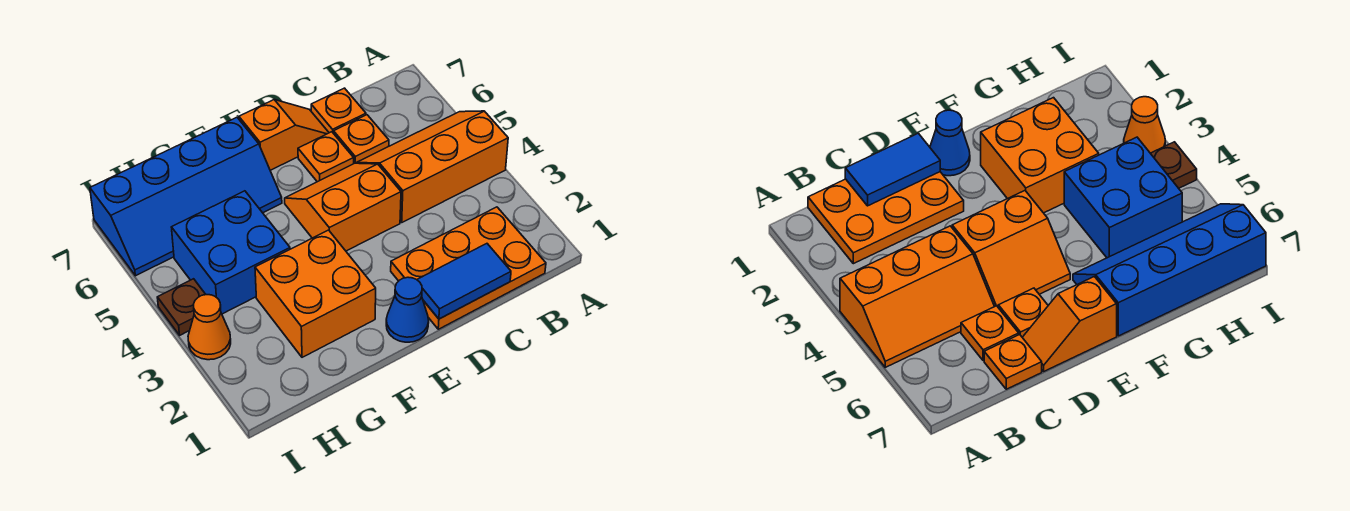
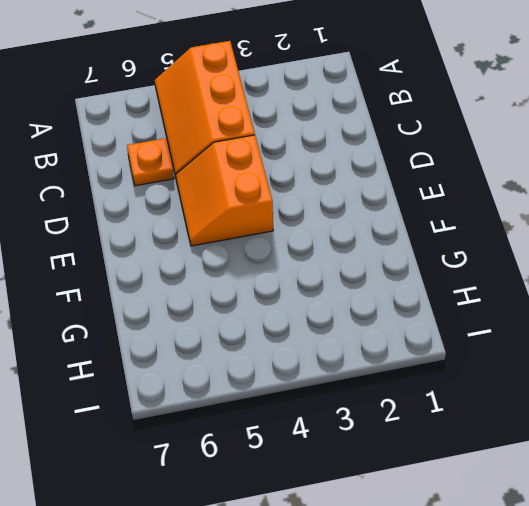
none -> orange 2x3 plate [391,207,546,329]
none -> orange 1x1 plate [311,88,366,133]
none -> orange 1x1 plate [298,132,354,182]

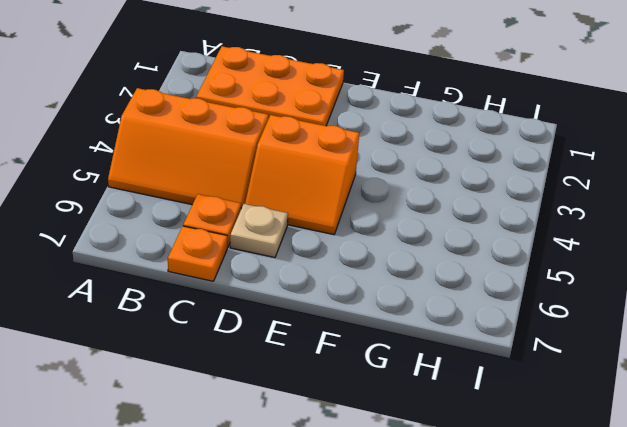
tan 1x1 plate [230,204,288,258] -> orange 1x1 plate [298,132,354,182]
none -> orange 1x2 slope [239,100,329,170]
none -> blue 1x1 cone [386,277,429,342]
none -> orange 2x2 brick [255,230,376,357]

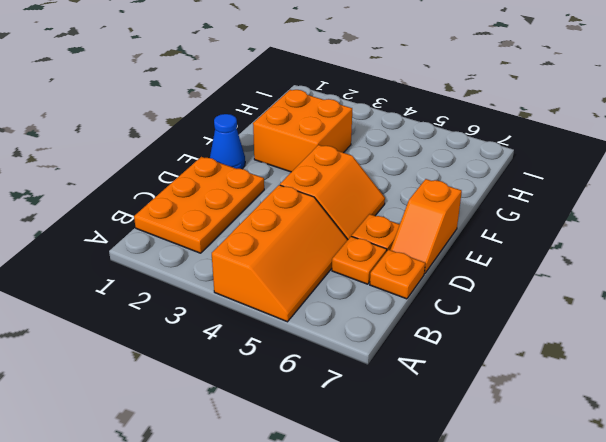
none -> blue 2x4 slope [90,117,282,276]
none -> blue 2x2 brick [171,191,290,314]
none -> orange 1x1 cone [188,295,231,360]

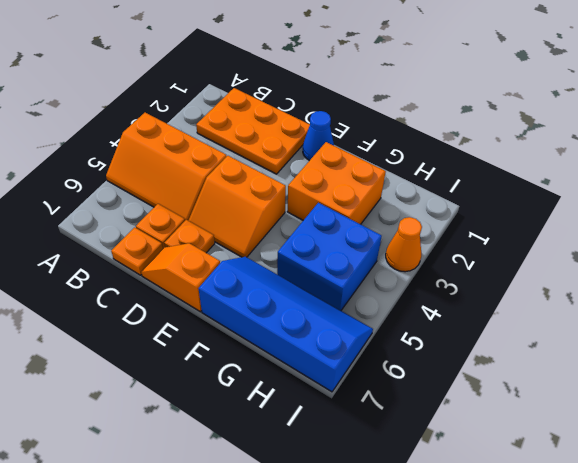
none -> brown 1x1 plate [157,279,206,335]
none -> blue 1x2 tile [417,244,511,319]

